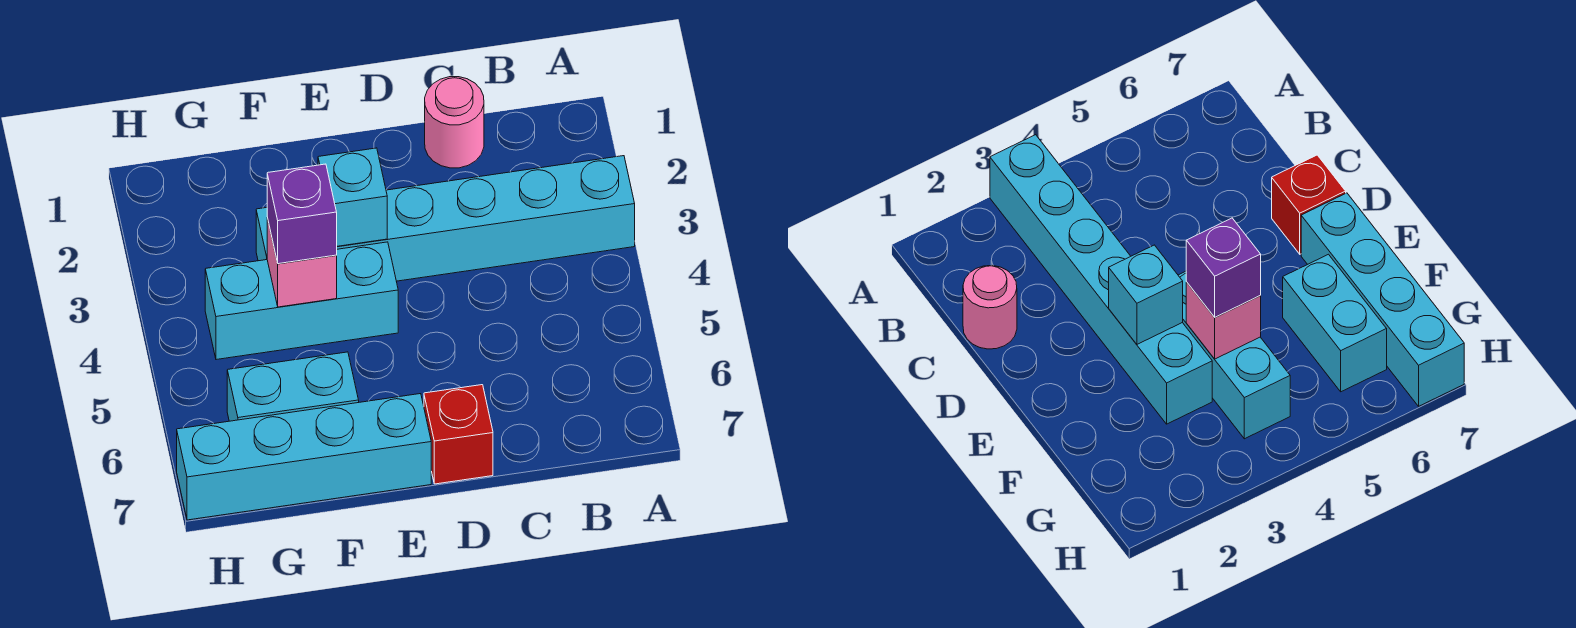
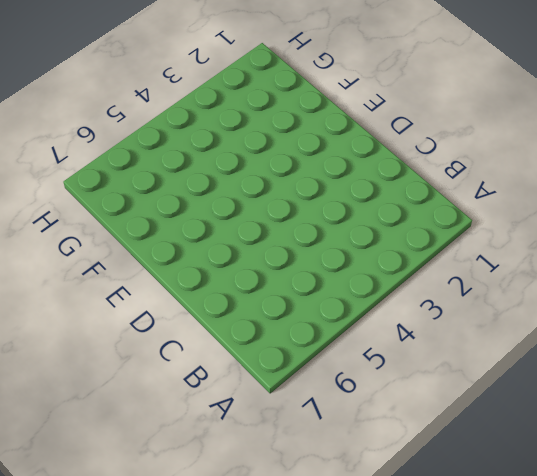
none -> cyan 1x6 brick [256,156,635,281]
none -> pink 1x1 round brick [425,77,484,168]

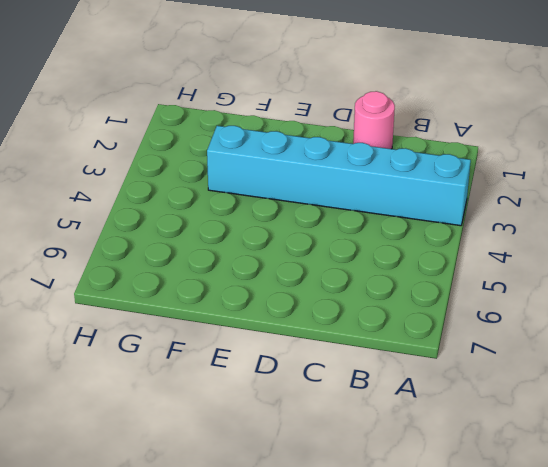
none -> red 1x1 brick [424,385,493,484]
none -> cyan 1x3 brick [205,242,398,360]

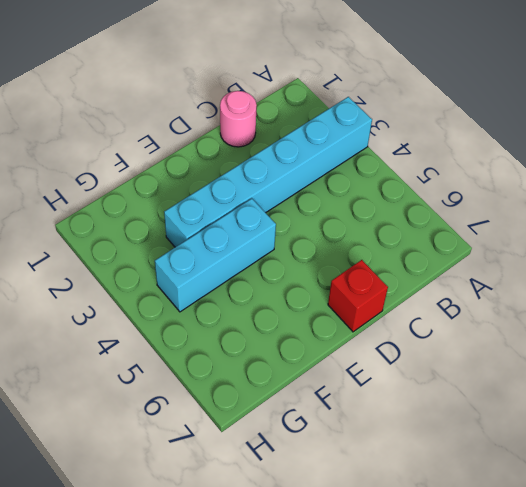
none -> cyan 1x4 brick [177,394,431,520]
none -> cyan 1x2 brick [227,352,359,421]

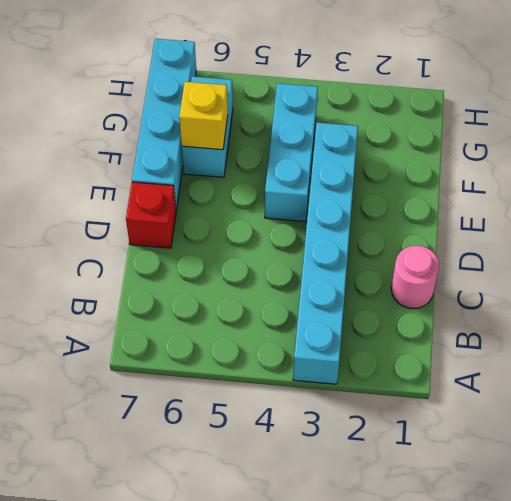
yellow 1x1 brick [179,82,228,150] -> none
none -> cyan 1x1 brick [318,148,387,246]
none -> pink 1x1 brick [267,218,337,307]

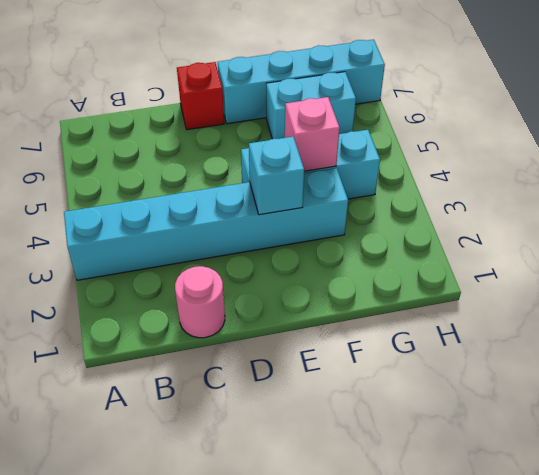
none -> purple 1x1 brick [267,164,337,264]

